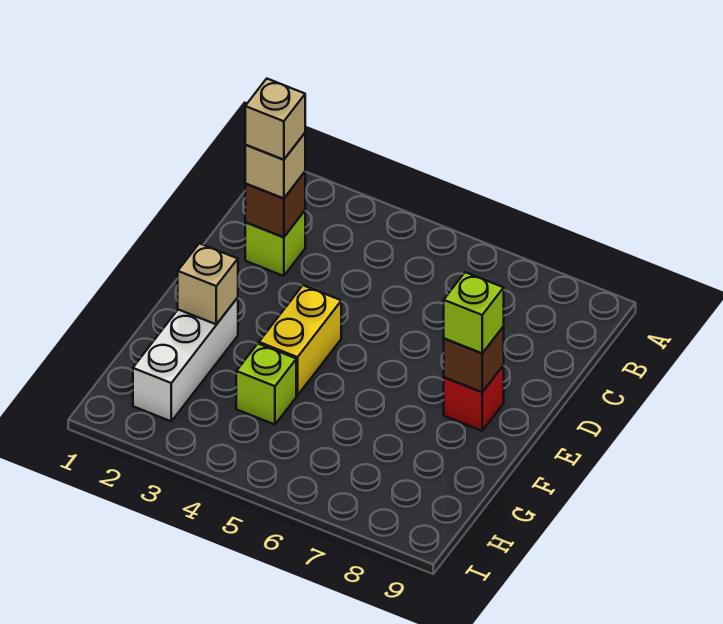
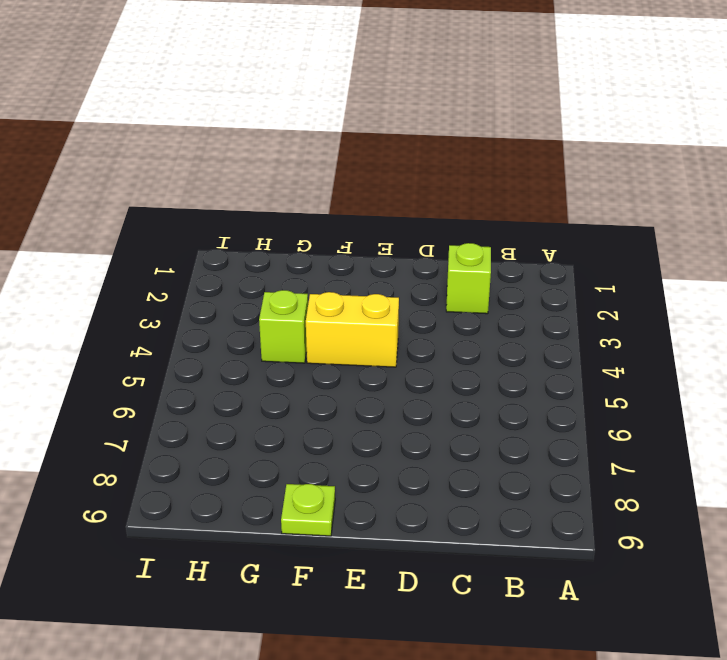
lime 1x1 plate [281,484,335,536] -> none
none -> red 1x1 brick [444,365,504,431]
none -> white 1x3 brick [133,297,238,421]

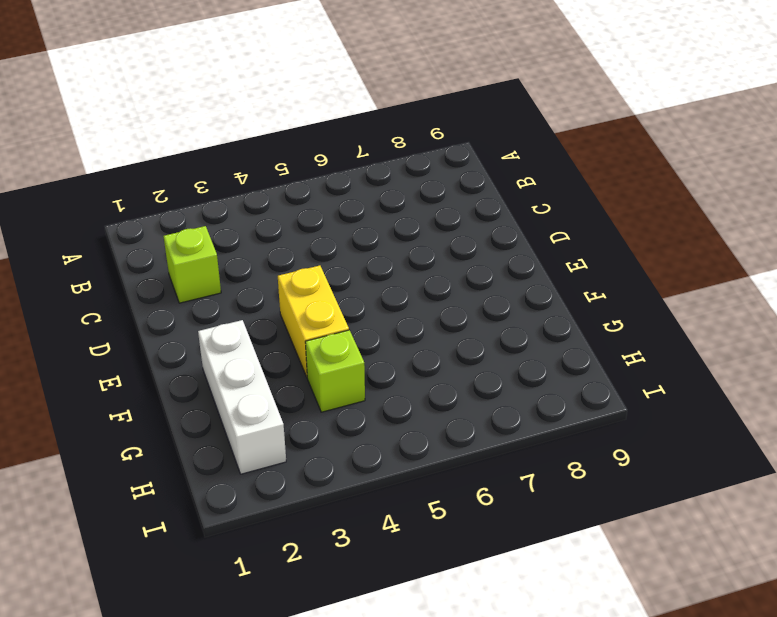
none -> red 1x1 brick [444,365,504,431]
none -> brown 1x1 brick [245,172,305,237]

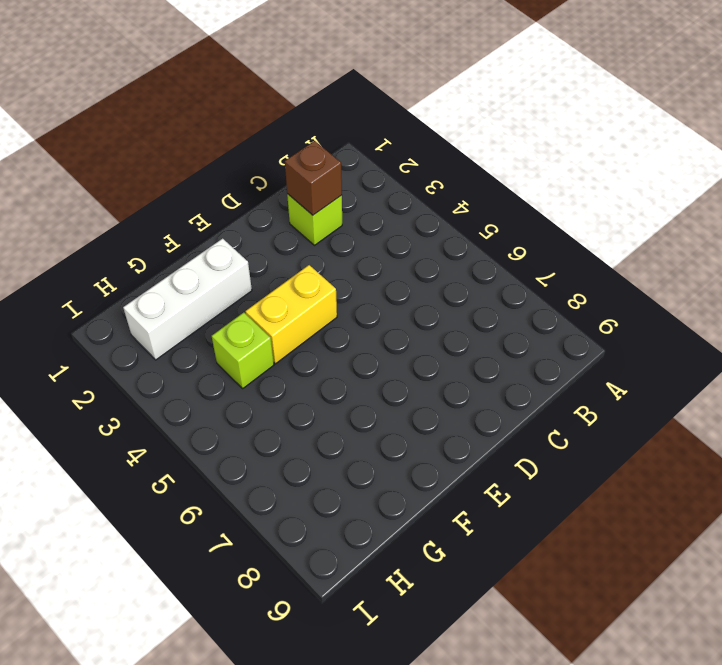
none -> red 1x1 brick [444,365,504,431]
none -> brown 1x1 brick [444,327,504,392]

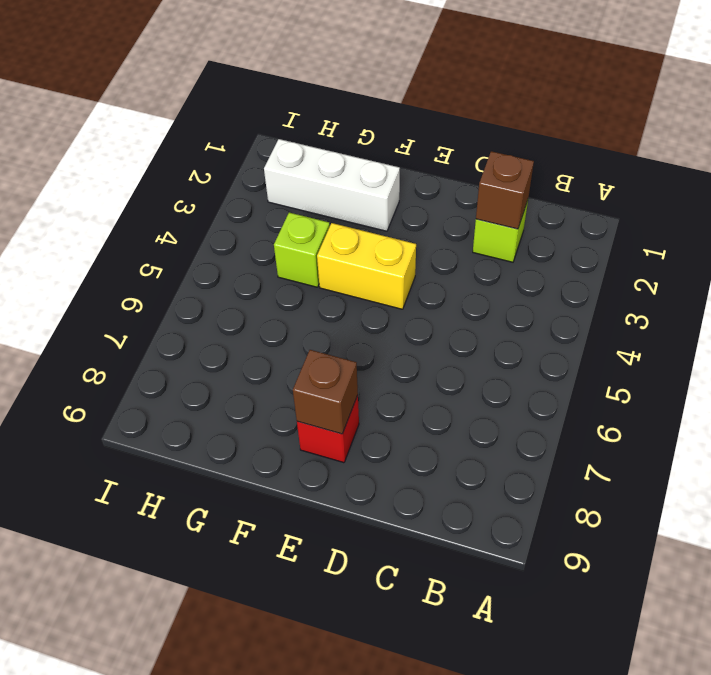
none -> tan 1x1 brick [178,243,238,324]
none -> tan 1x1 brick [245,133,305,199]

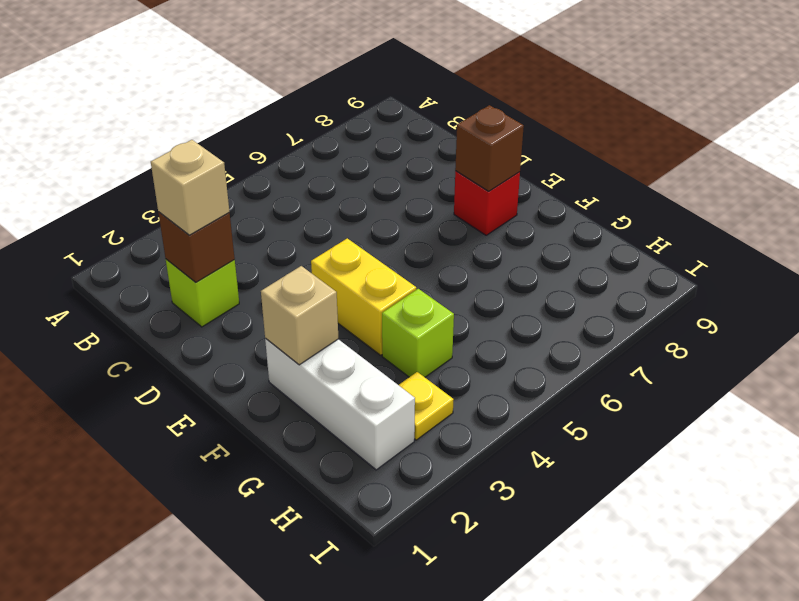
yellow 1x1 plate [399,372,454,440] -> none
none -> lime 1x1 brick [444,272,504,353]
none -> tan 1x1 brick [245,79,305,160]

